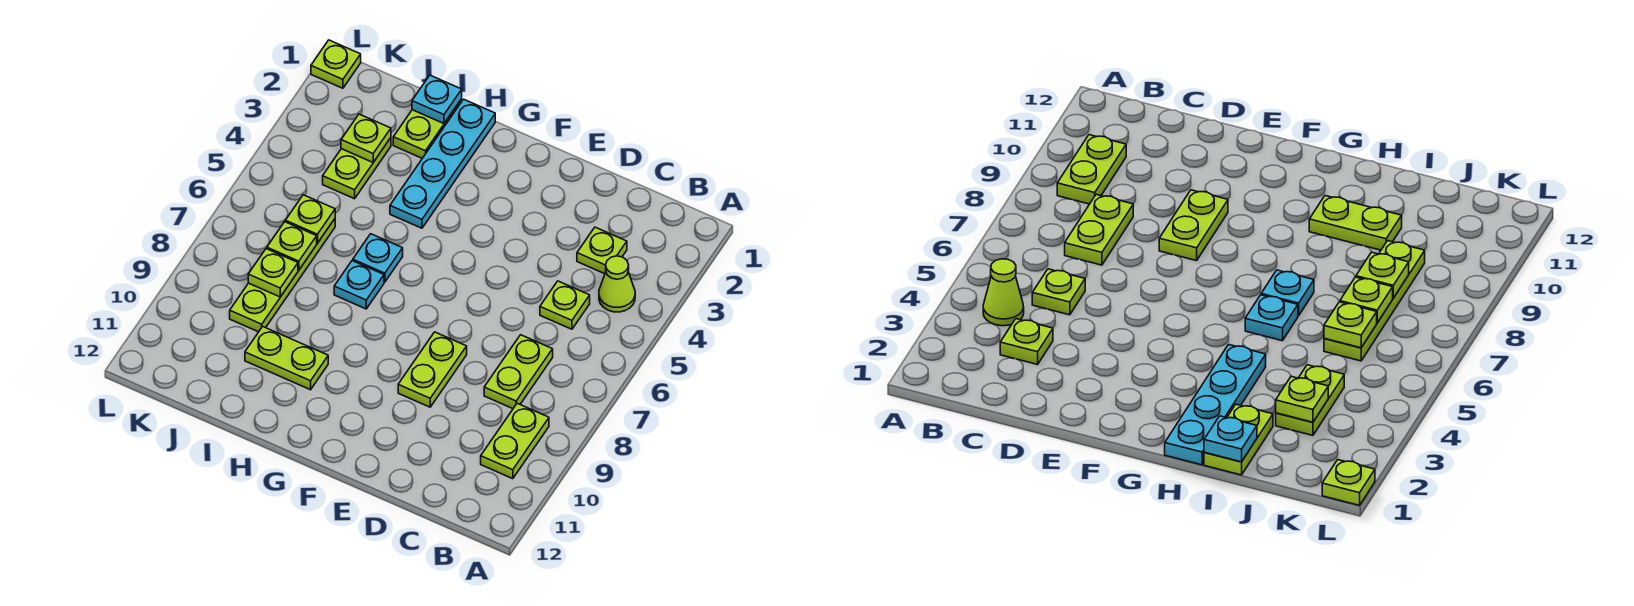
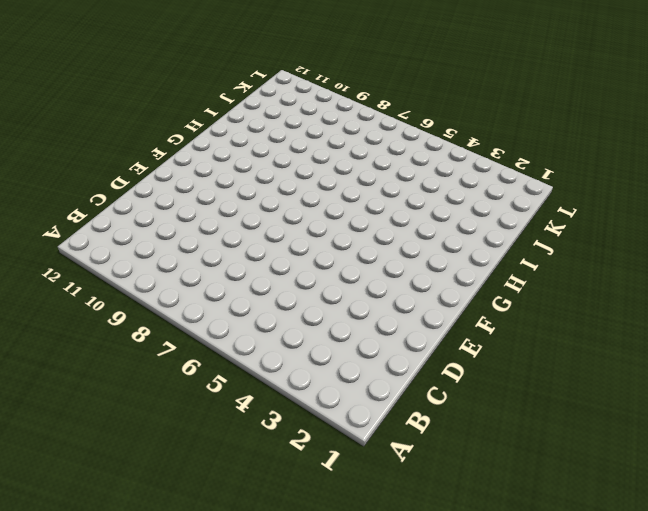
none -> lime 1x1 cone [599,256,635,312]
none -> lime 1x2 plate [481,403,549,479]
none -> lime 1x1 plate [577,227,627,274]

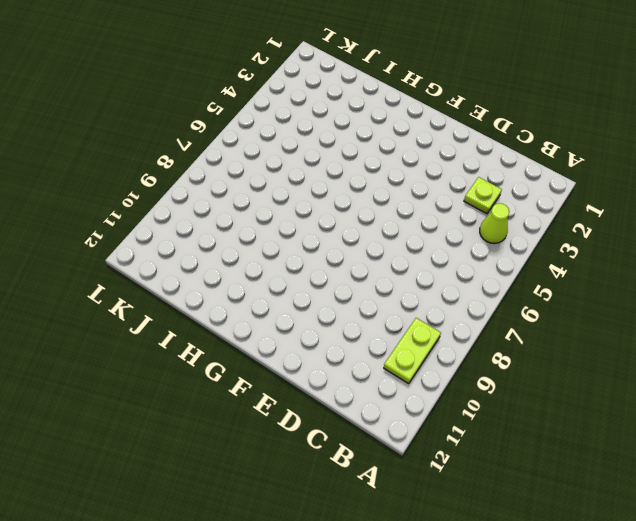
none -> lime 1x1 plate [540,281,590,329]
none -> lime 1x2 plate [484,335,553,409]
none -> lime 1x2 plate [398,332,467,407]

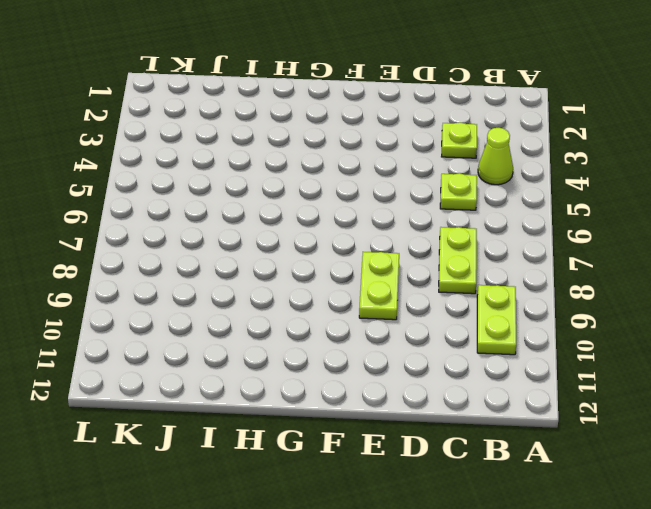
none -> cyan 1x4 plate [390,99,495,228]
none -> cyan 1x1 plate [353,234,403,282]
none -> cyan 1x1 plate [334,261,384,309]

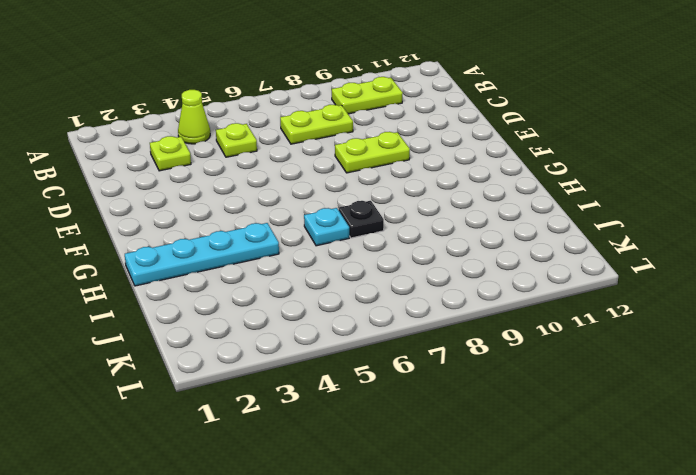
black 1x1 plate [339,201,384,238] -> cyan 1x1 plate [334,261,384,309]
none -> lime 1x2 plate [245,327,328,390]
none -> lime 1x2 plate [393,99,462,158]
none -> lime 1x2 plate [323,138,391,199]

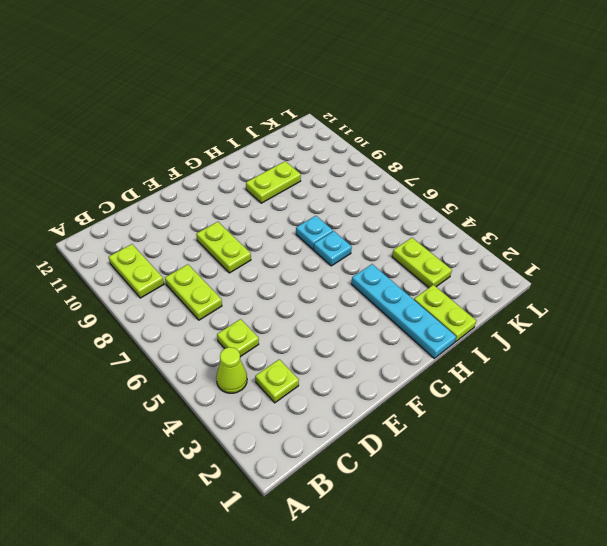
none -> lime 1x4 plate [230,219,335,332]
none -> lime 1x1 plate [311,40,361,88]
none -> cyan 1x1 plate [412,75,462,123]

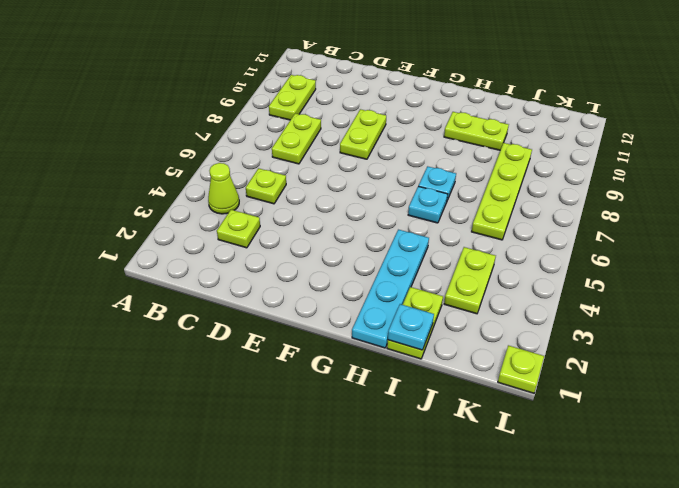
none -> lime 1x1 plate [341,114,391,162]
none -> lime 1x1 plate [285,195,335,243]
none -> lime 1x1 plate [267,222,317,270]

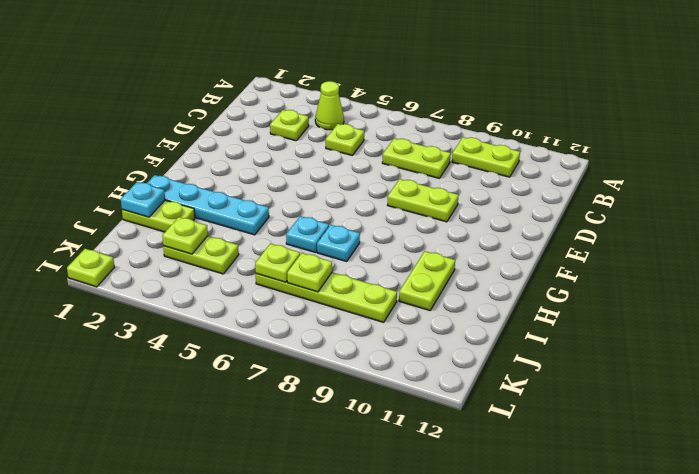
none -> lime 1x1 plate [248,249,298,297]

